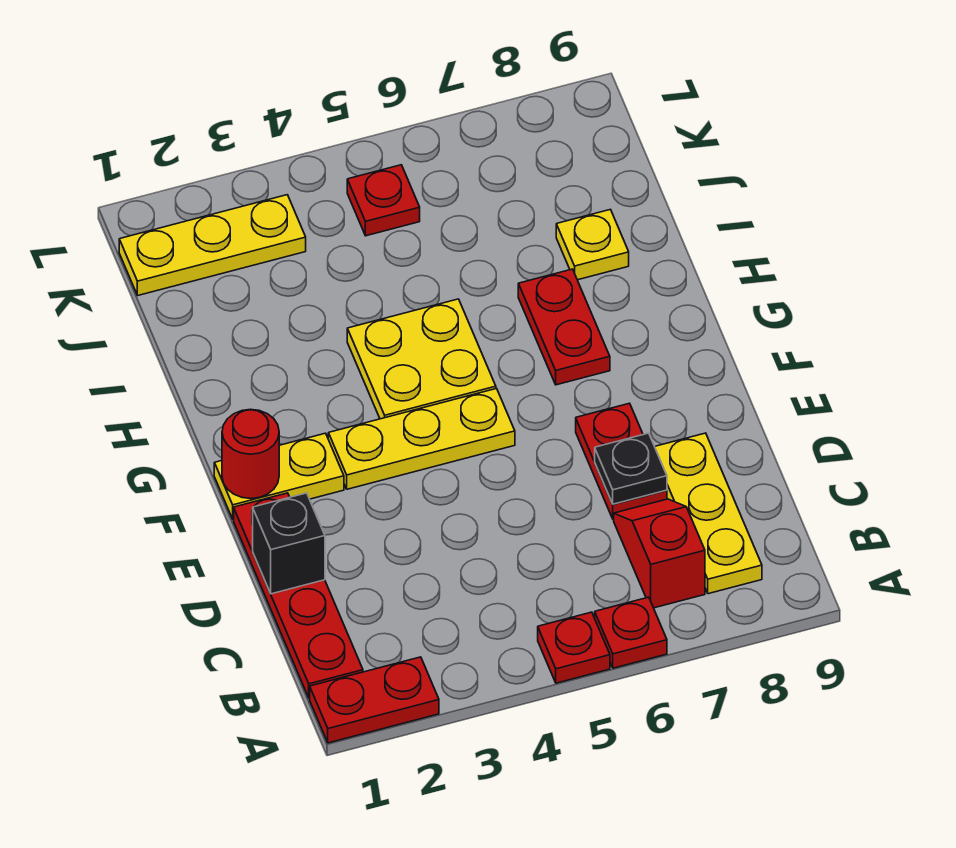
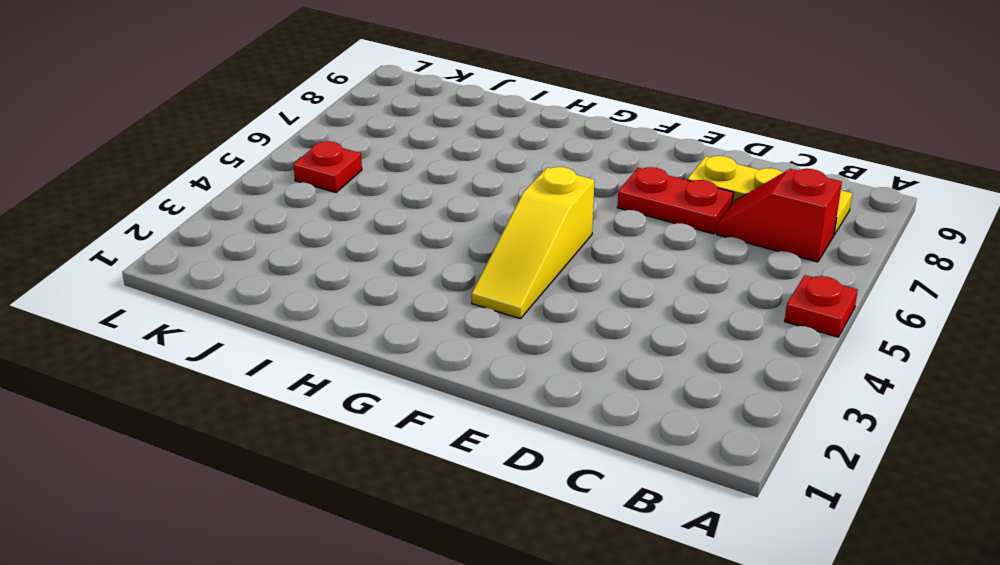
yellow 1x3 slope [472,167,594,319] -> yellow 1x3 plate [328,389,515,489]
none -> red 1x2 plate [310,657,439,743]
none -> red 1x1 plate [595,597,667,668]
none -> red 1x4 plate [234,493,363,698]

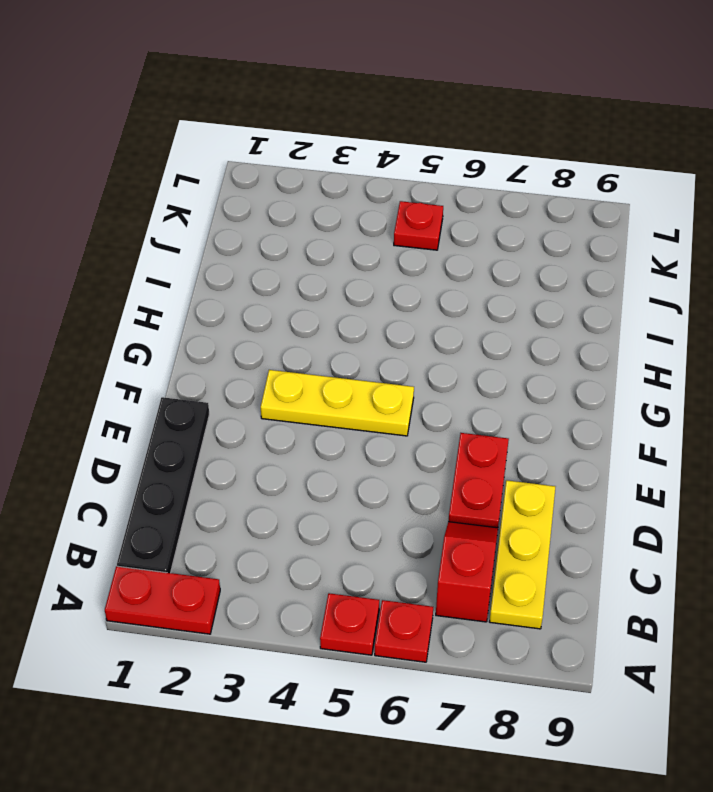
black 1x4 plate [117,397,209,573] -> red 1x4 plate [234,493,363,698]
none -> yellow 1x2 plate [214,433,344,519]
none -> yellow 2x2 plate [347,299,496,419]
none -> red 1x2 plate [518,269,610,385]

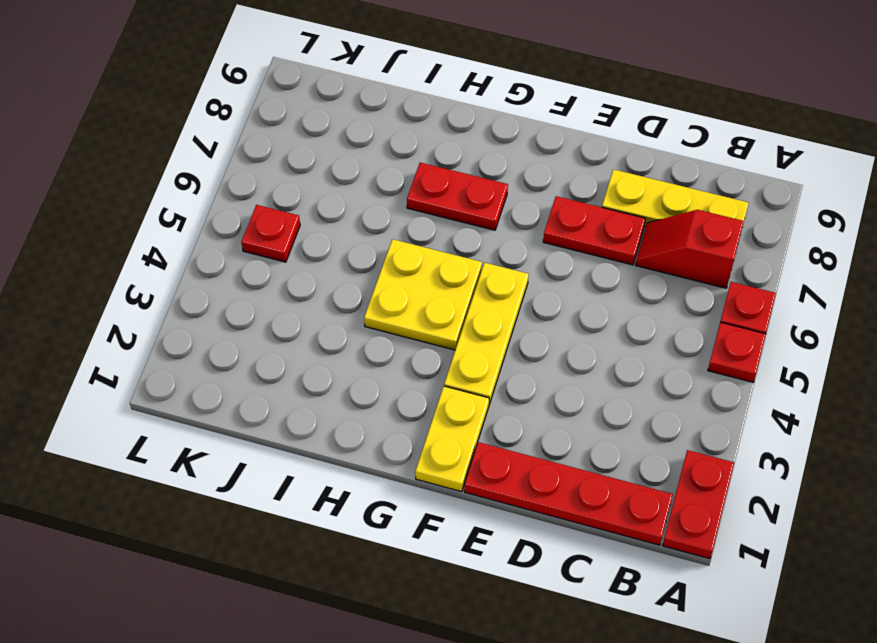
none -> yellow 1x1 plate [556,209,629,280]
none -> yellow 1x3 plate [119,195,306,295]
none -> black 1x1 brick [253,493,325,594]

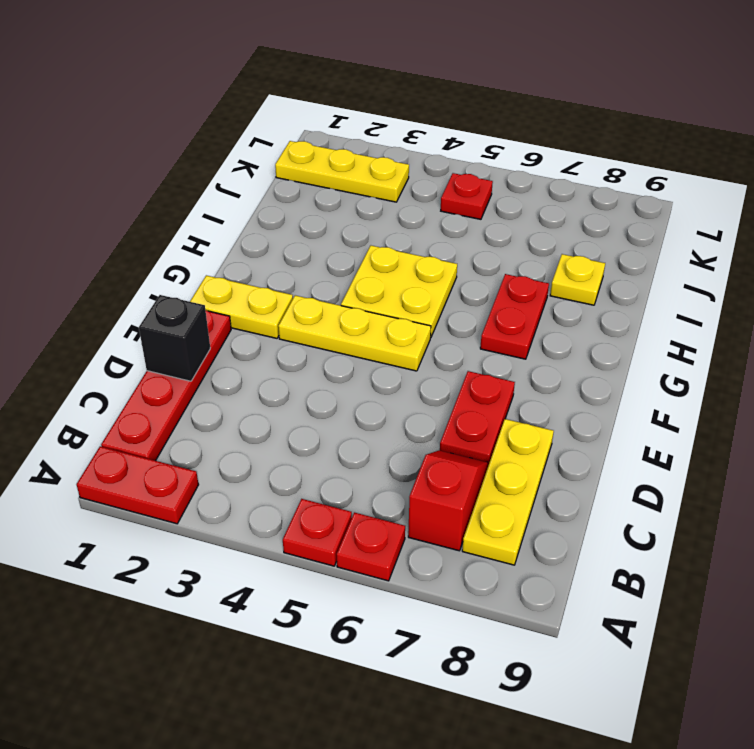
none -> black 1x1 plate [595,433,667,504]
none -> red 1x1 round brick [222,409,279,499]

